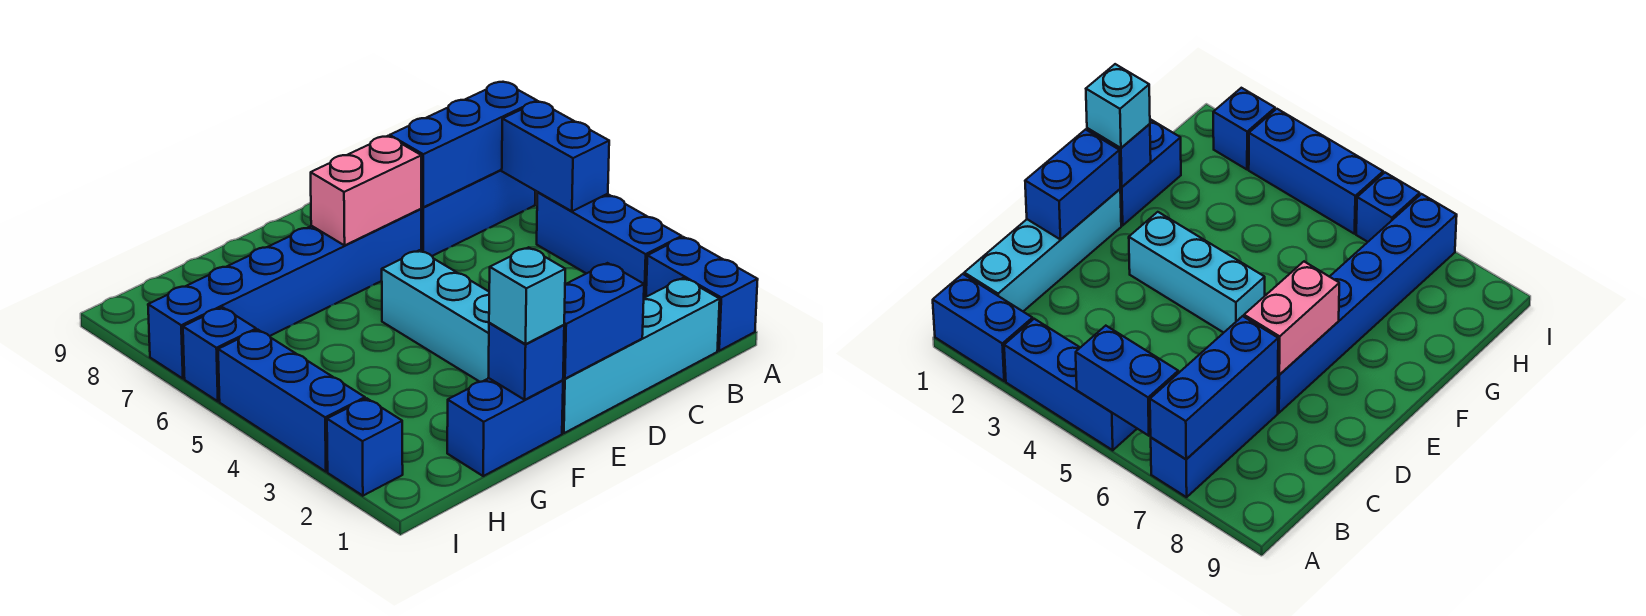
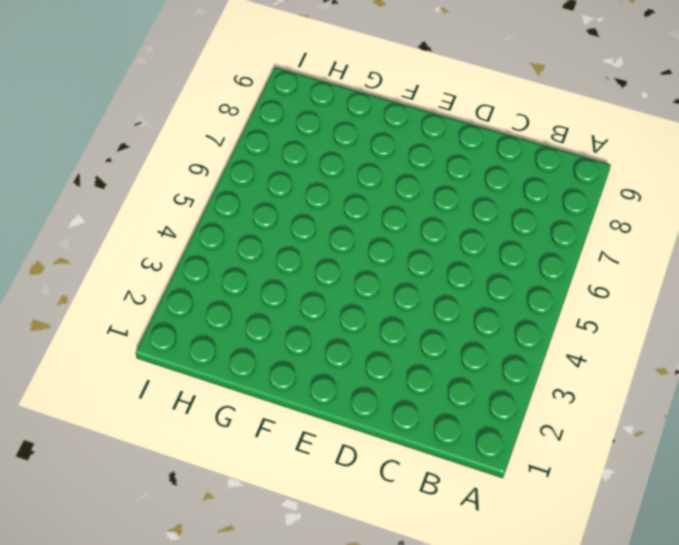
none -> blue 1x2 brick [646,237,758,351]
none -> blue 1x3 brick [537,192,682,298]
none -> blue 1x3 brick [421,170,535,256]

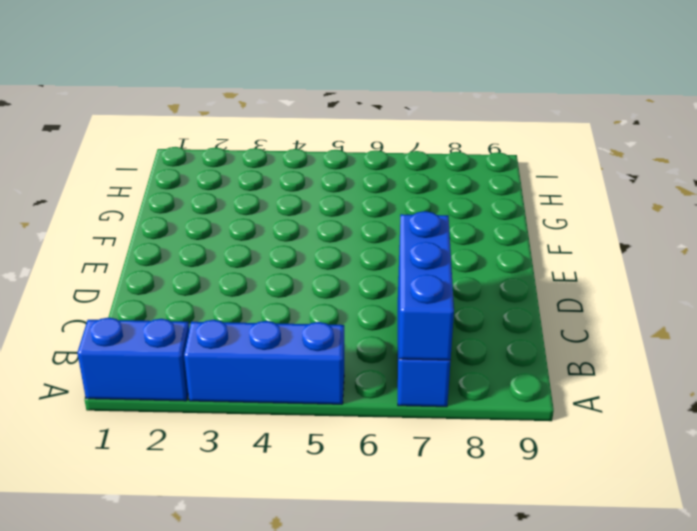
none -> cyan 1x4 brick [562,278,720,433]
none -> blue 1x6 brick [148,209,421,379]
none -> cyan 1x3 brick [382,250,489,382]

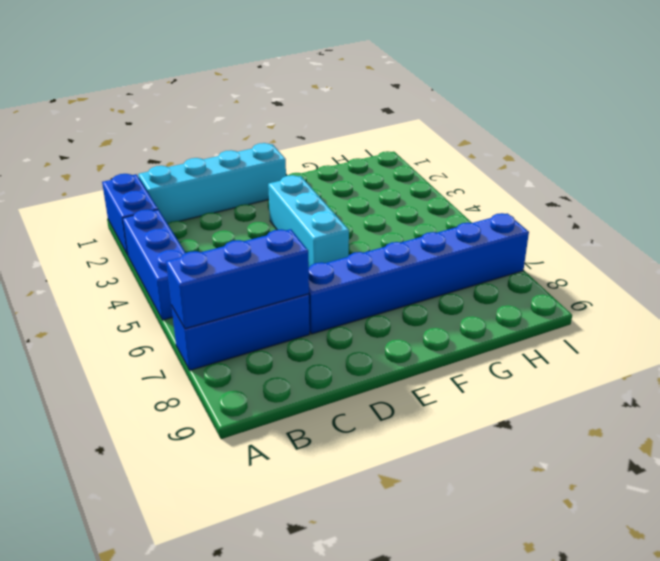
none -> blue 1x2 brick [447,378,563,476]
none -> blue 1x1 brick [327,398,403,496]
none -> blue 1x3 brick [218,330,365,472]

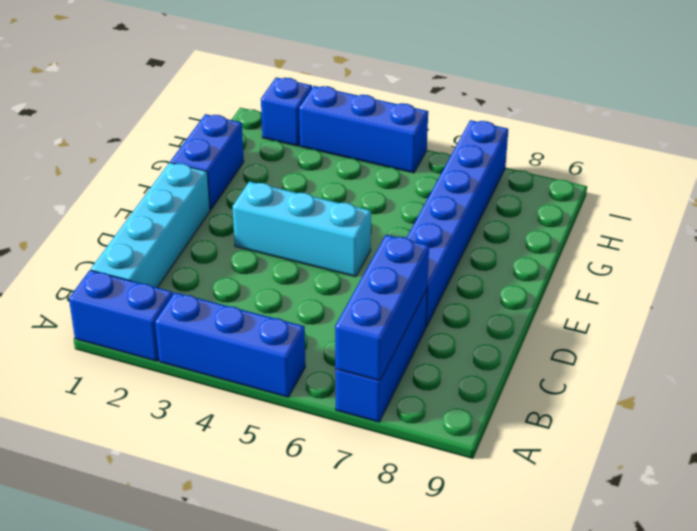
none -> blue 1x1 brick [183,307,256,401]
none -> blue 1x2 brick [502,101,609,211]
none -> blue 1x2 brick [563,263,644,379]

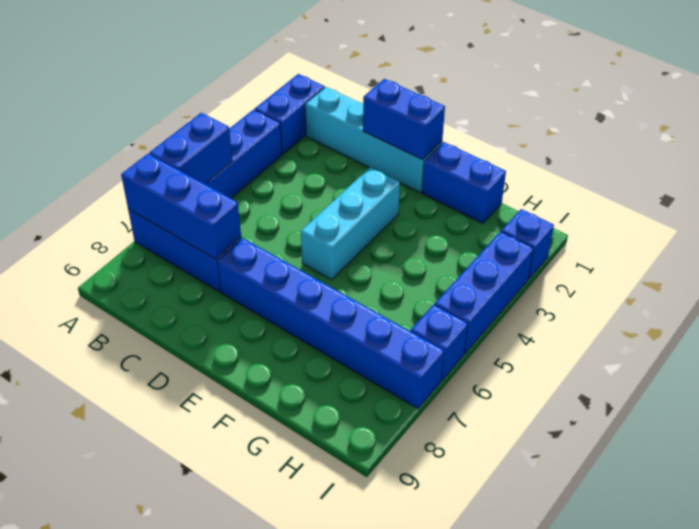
none -> pink 1x2 brick [311,136,421,245]
none -> blue 1x1 brick [488,323,564,400]
none -> cyan 1x1 brick [489,247,565,344]

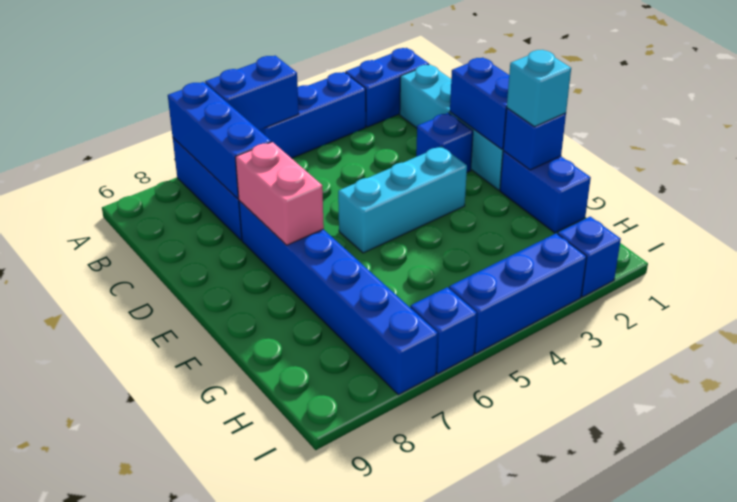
blue 1x1 brick [416,113,473,172] -> none

